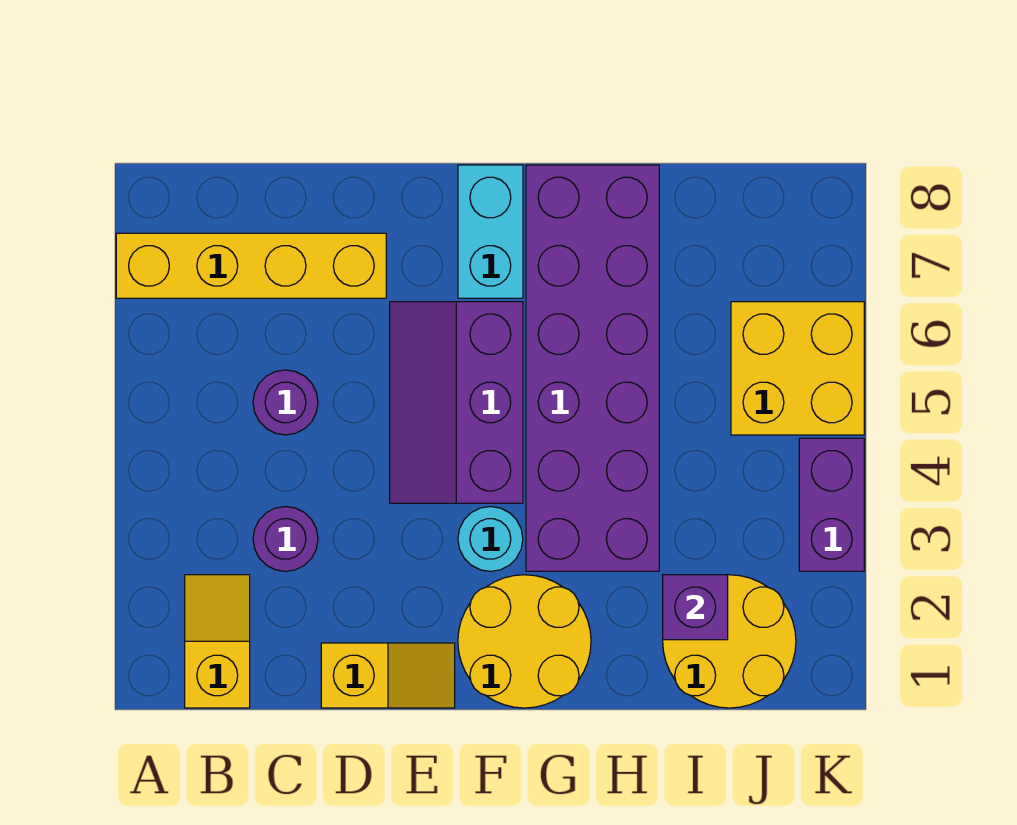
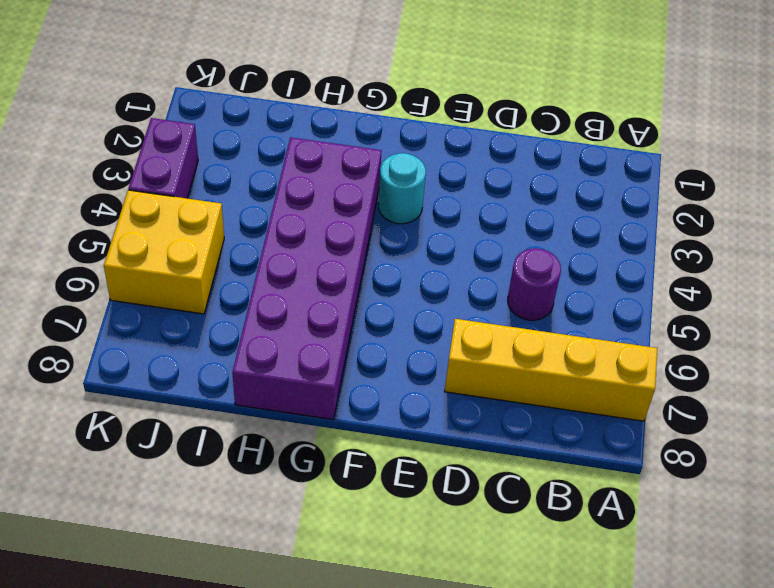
none -> yellow 1x2 slope [185,575,250,708]
none -> purple 1x1 round brick [253,507,318,571]
none -> yellow 1x2 slope [321,643,455,708]

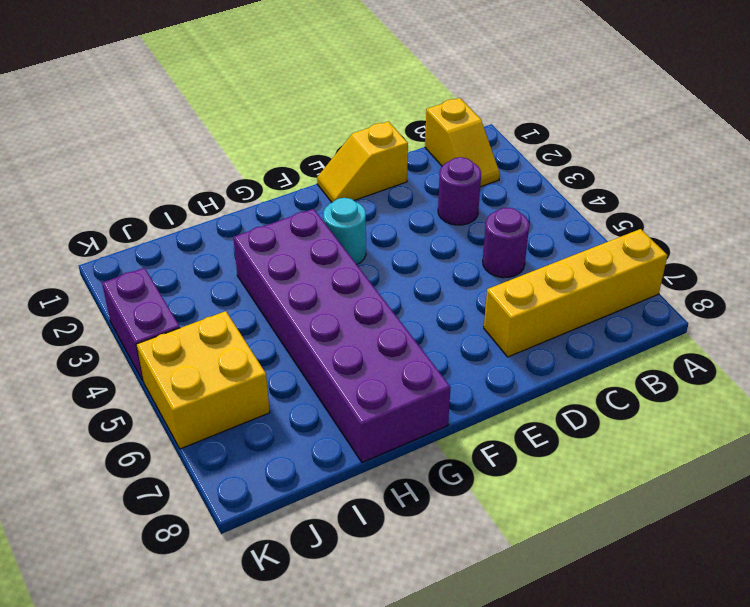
none -> purple 2x3 slope [390,302,523,503]
none -> yellow 2x2 round brick [458,575,591,708]
none -> cyan 1x2 brick [458,165,523,298]

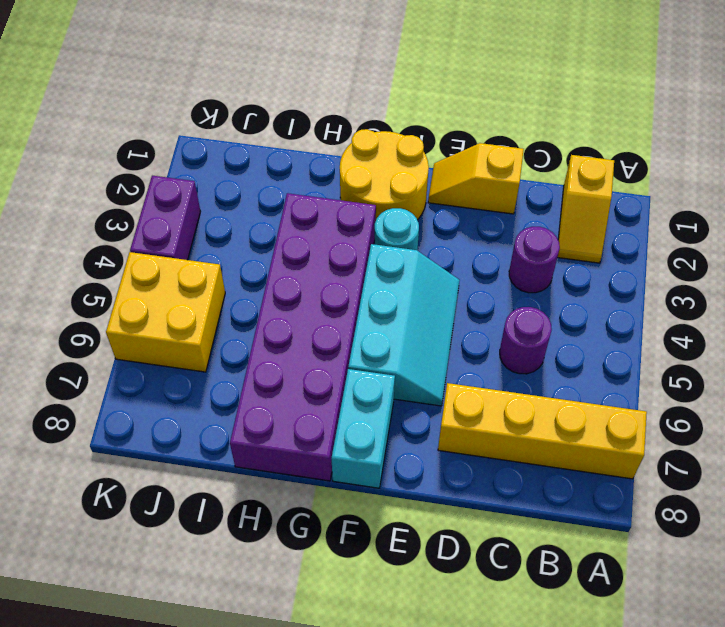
cyan 2x3 slope [348,244,460,406] -> purple 2x3 slope [390,302,523,503]
none -> yellow 2x2 round brick [663,575,796,708]
none -> purple 1x1 brick [663,575,728,640]

